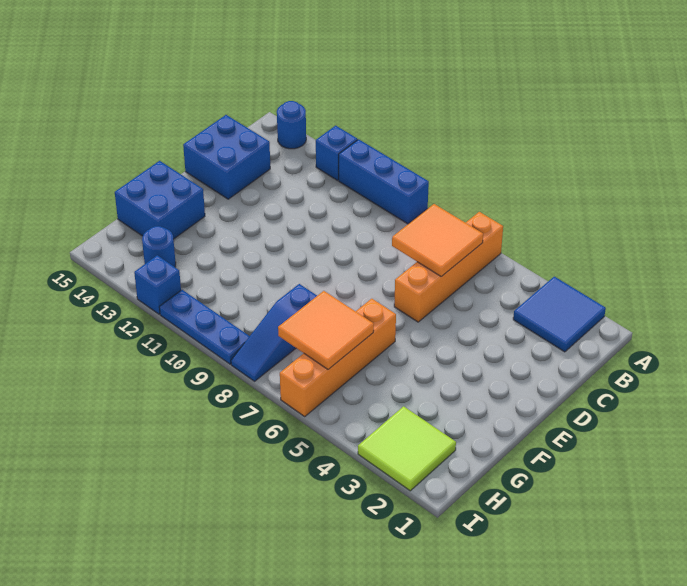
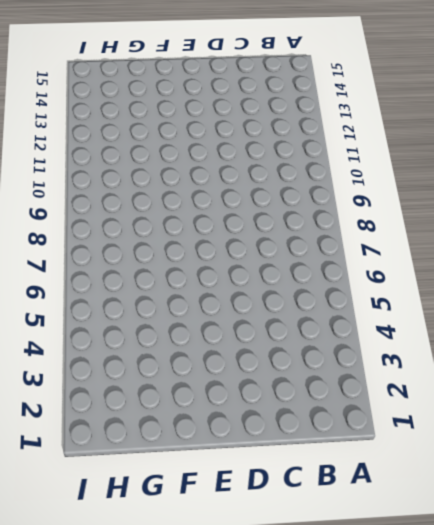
none -> blue 2x2 tile [513,277,606,352]
none -> orange 1x4 brick [394,212,503,322]
none -> blue 1x3 brick [339,139,429,224]

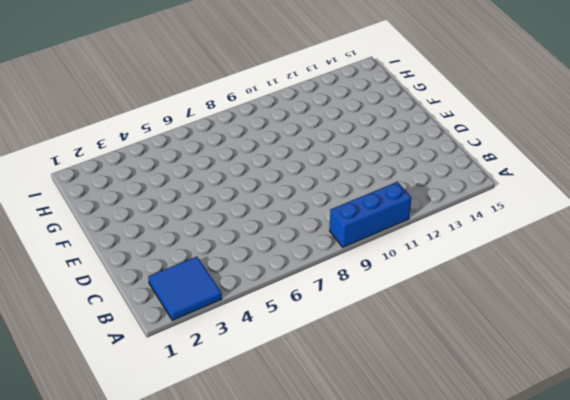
none -> orange 1x4 brick [394,212,503,322]
none -> blue 1x1 brick [316,126,358,180]
none -> blue 1x1 round brick [277,101,306,149]

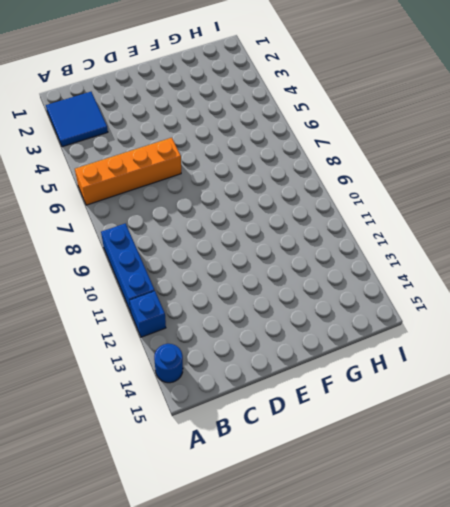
none -> blue 2x2 brick [183,115,270,199]
none -> orange 1x4 brick [280,299,396,416]
none -> blue 2x2 brick [115,161,205,239]

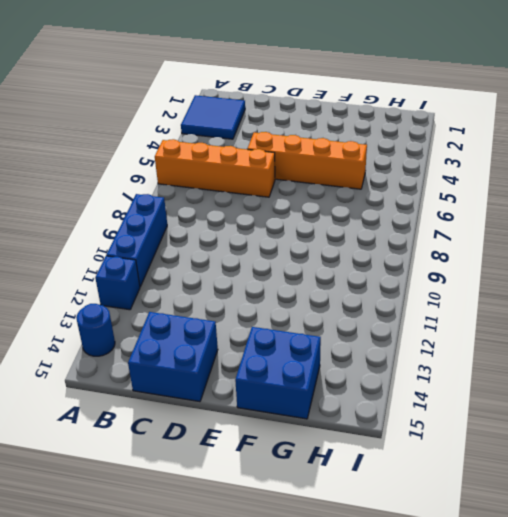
orange 1x4 brick [248,132,367,189] -> orange 1x4 brick moved to [280,299,396,416]
none -> blue 1x3 slope [231,284,317,381]
none -> lime 2x2 tile [358,406,456,491]
none -> blue 1x1 round brick [142,226,176,267]

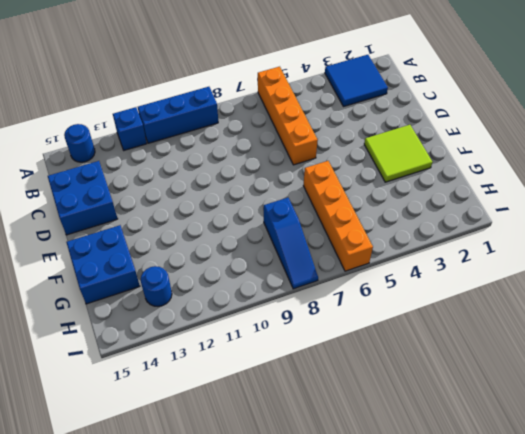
lime 2x2 tile [364,125,432,182] -> lime 2x2 tile moved to [358,406,456,491]
none -> blue 1x3 plate [159,290,249,364]
none -> blue 1x1 brick [134,255,181,314]
none -> orange 2x2 tile [392,204,483,277]

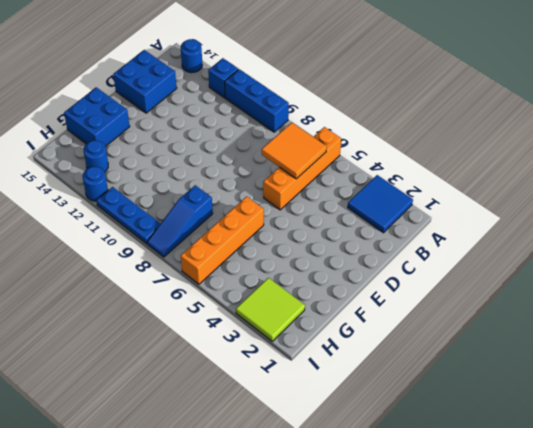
blue 1x1 round brick [83,167,108,201] -> blue 1x1 brick [134,255,181,314]
none -> orange 2x2 tile [278,291,374,369]

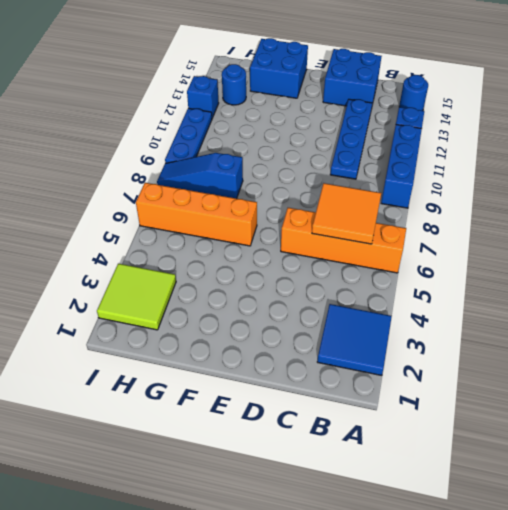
blue 1x4 plate [330,99,372,179] -> none
none -> orange 2x2 tile [278,291,374,369]

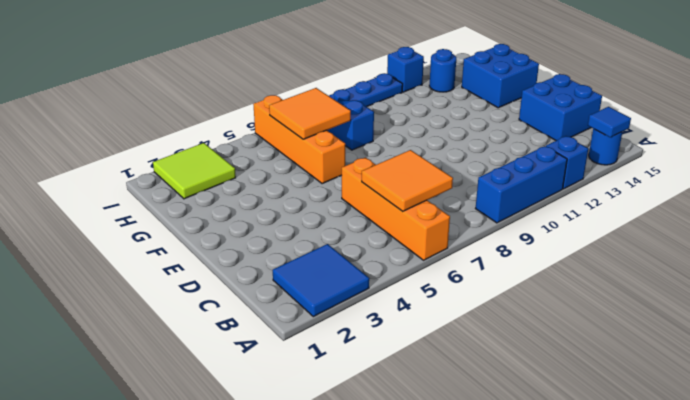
blue 1x1 tile [588,107,631,137] -> none

